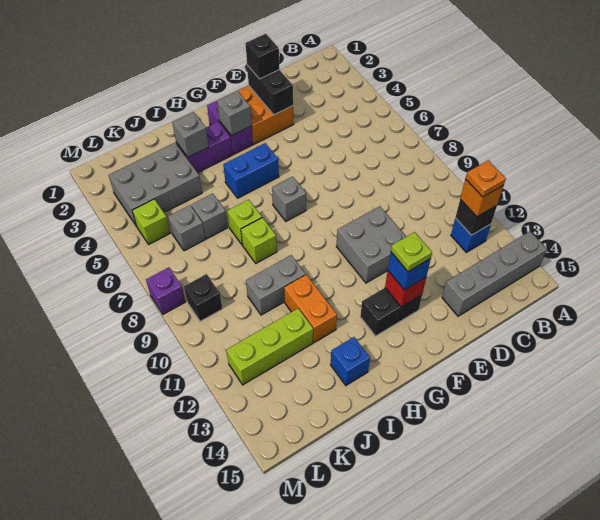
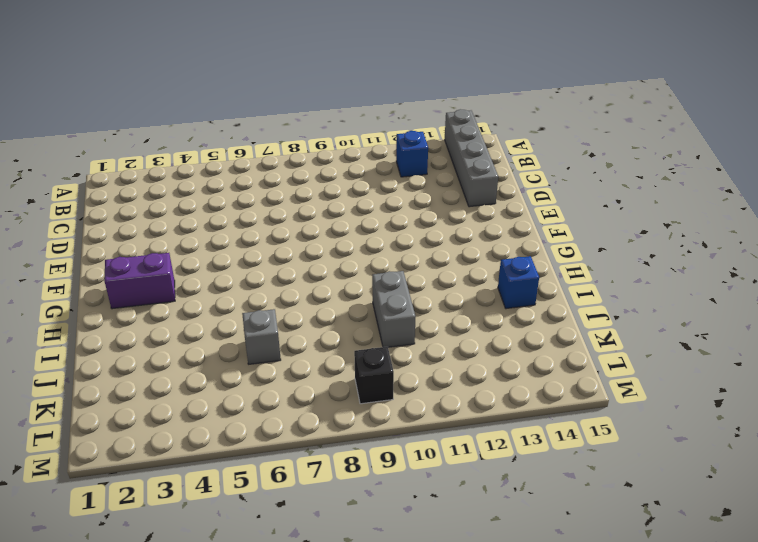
none -> orange 2x2 brick [238,86,294,144]
none -> grey 2x2 brick [336,206,406,283]
none -> black 1x2 brick [360,288,422,336]
none -> blue 1x2 brick [223,143,279,198]

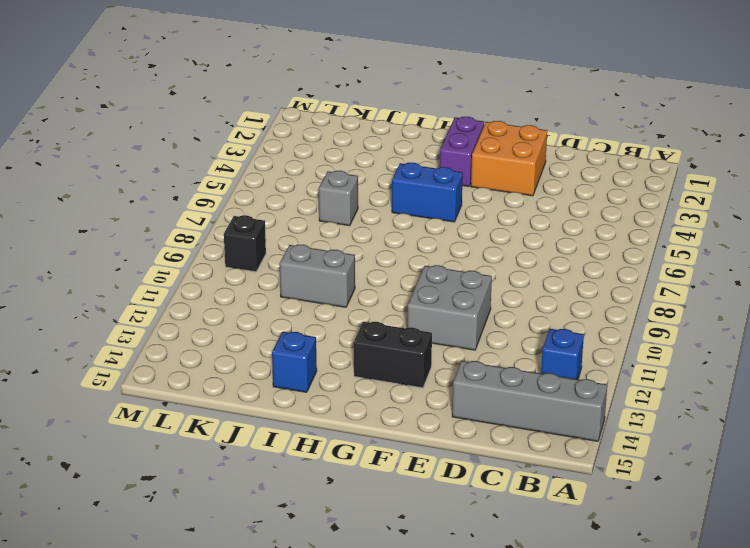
none -> grey 1x1 brick [272,177,306,221]
none -> purple 1x2 brick [176,122,232,173]
none -> lime 1x1 brick [227,200,262,245]
none -> lime 1x1 brick [241,218,277,263]

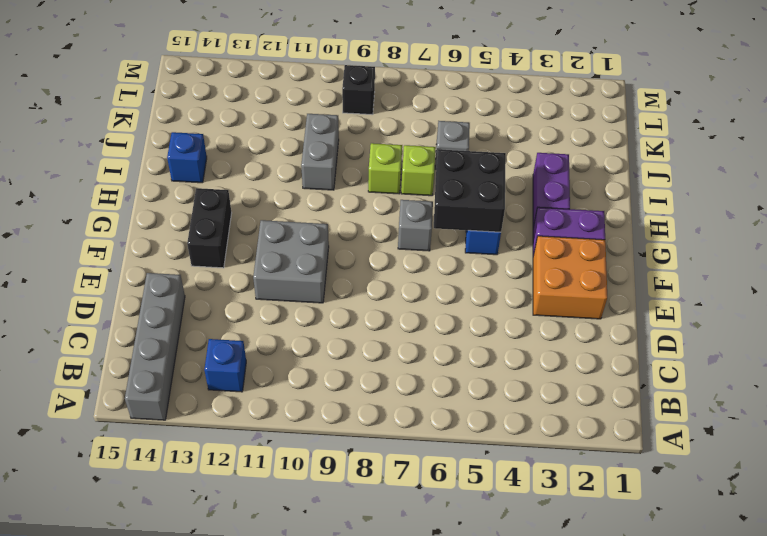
black 2x2 brick [434,149,506,232] -> none
none -> orange 1x2 brick [284,275,337,343]
none -> grey 2x3 brick [109,143,202,225]
none -> lime 1x3 brick [226,308,313,385]
none -> grey 1x1 brick [168,205,205,251]

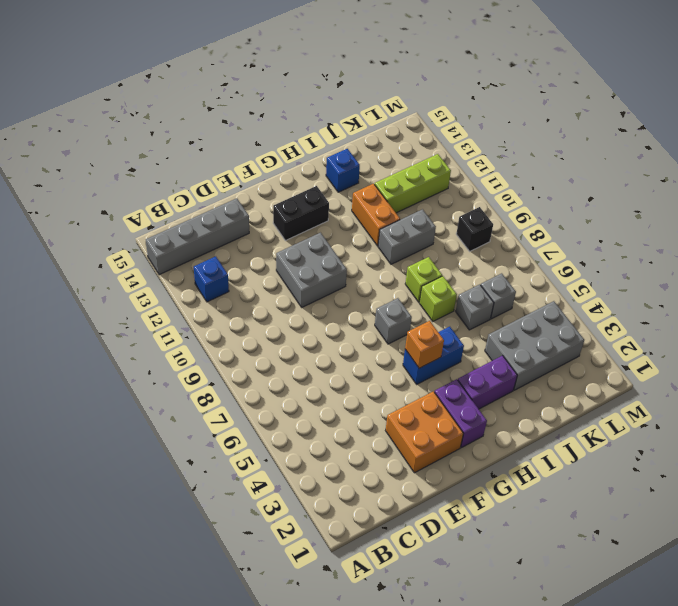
orange 1x1 brick [405,321,444,368] -> orange 1x1 brick moved to [460,179,504,217]
none -> lime 1x1 brick [132,199,170,244]
none -> purple 1x1 brick [146,267,185,314]
none -> black 1x1 brick [455,199,497,235]
none -> black 1x2 brick [247,65,293,115]

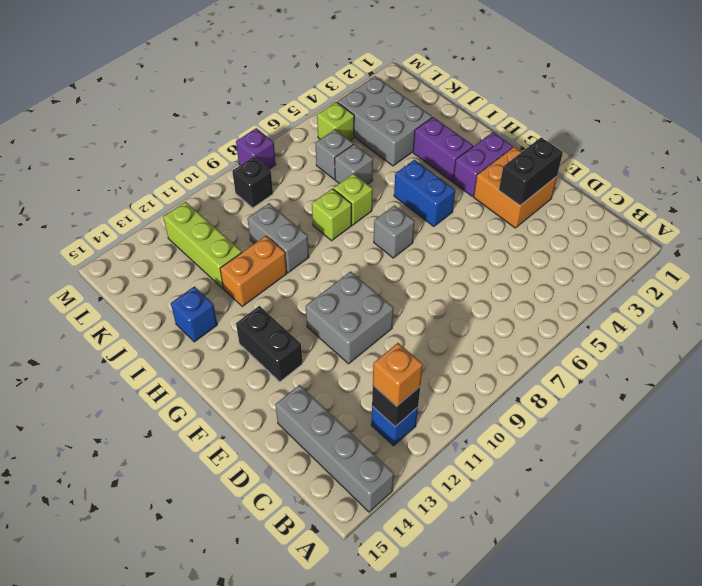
none -> red 1x1 brick [385,271,426,307]
none -> grey 1x1 brick [217,91,252,136]
none -> grey 1x1 brick [172,112,209,157]
none -> black 1x1 brick [245,34,279,79]

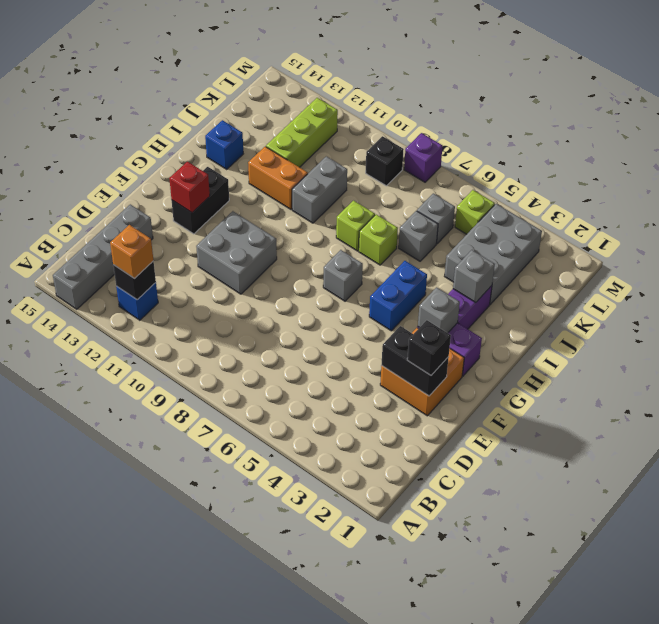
none -> blue 1x1 brick [388,252,431,290]
none -> orange 1x1 plate [466,160,506,197]
none -> lime 1x1 plate [391,232,432,271]

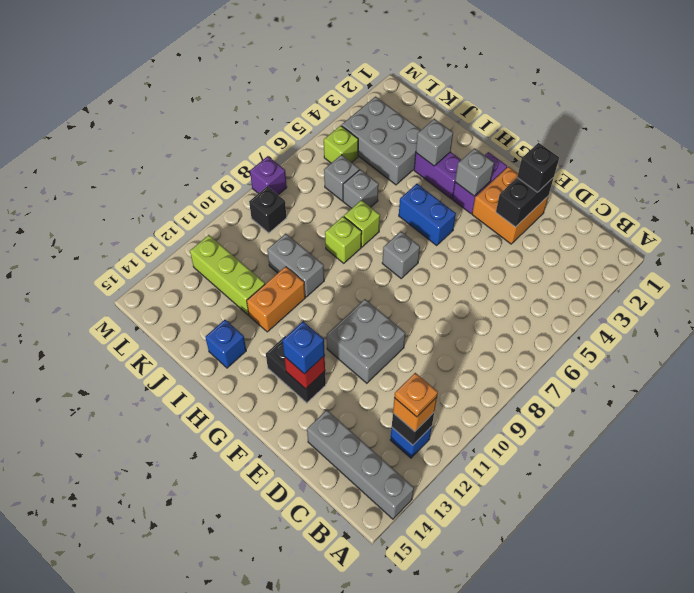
none -> lime 1x1 plate [391,232,432,271]

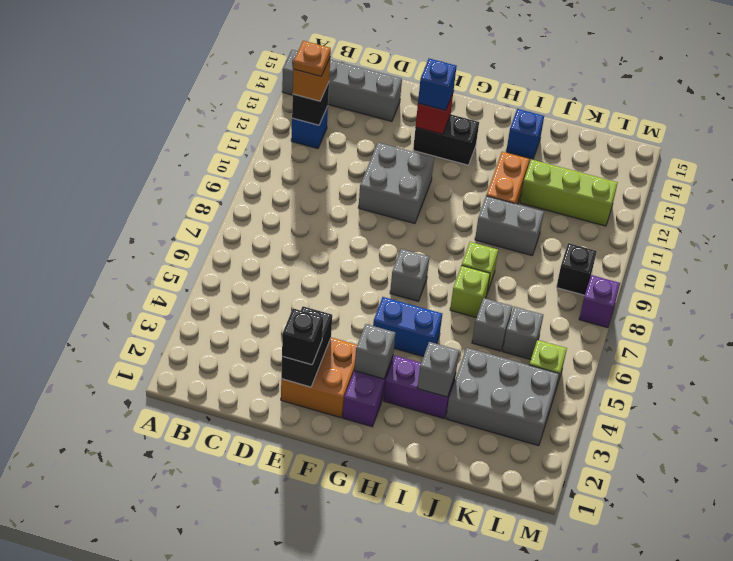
none -> lime 1x1 plate [391,232,432,271]

